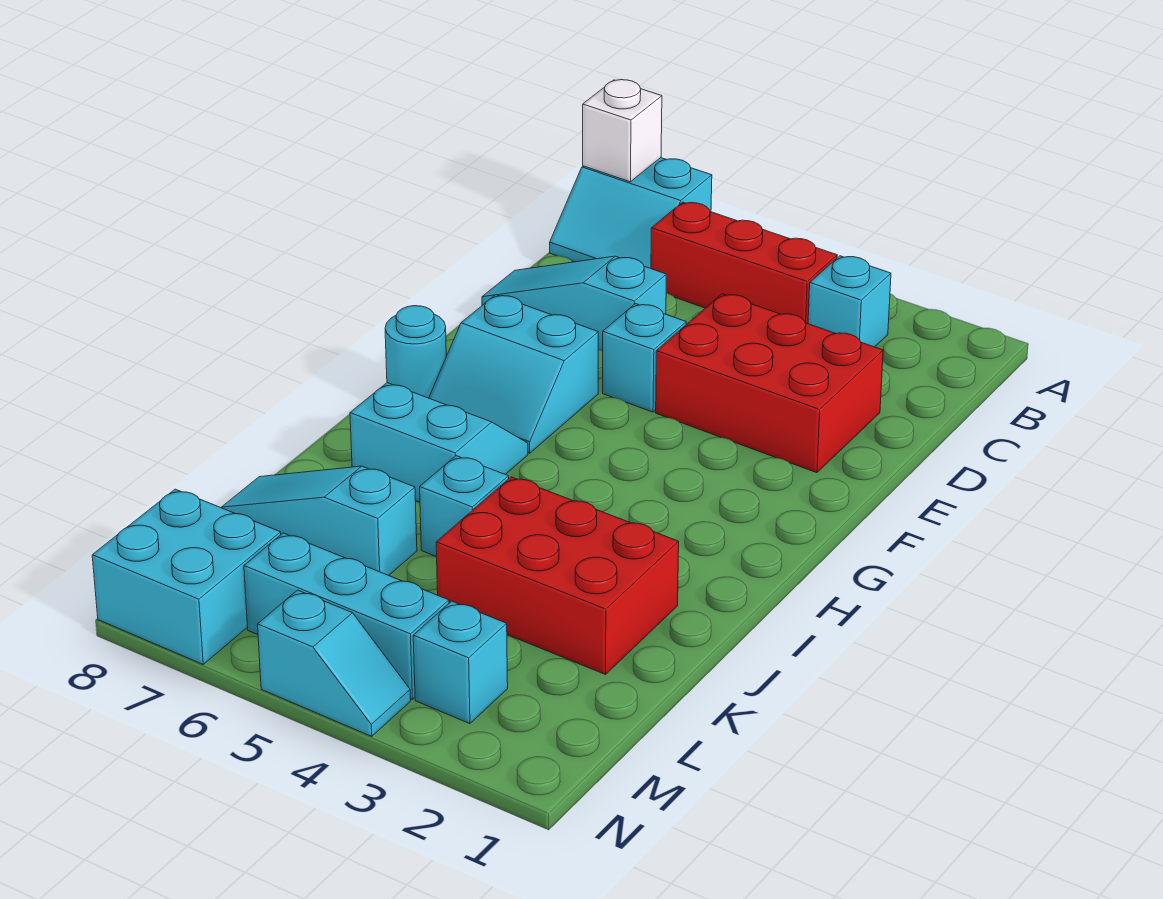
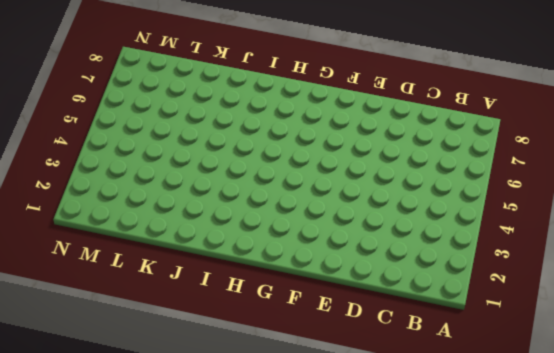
none -> cyan 2x2 slope [550,158,712,268]
none -> cyan 1x1 brick [808,256,891,347]
none -> red 1x3 brick [651,202,837,324]

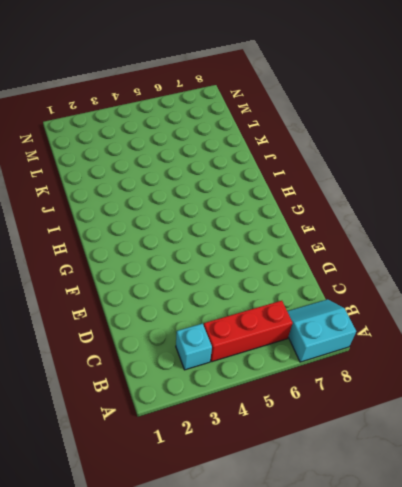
none -> red 2x3 brick [656,294,883,473]
none -> cyan 1x3 slope [482,256,666,351]
none -> cyan 1x1 brick [603,304,686,412]

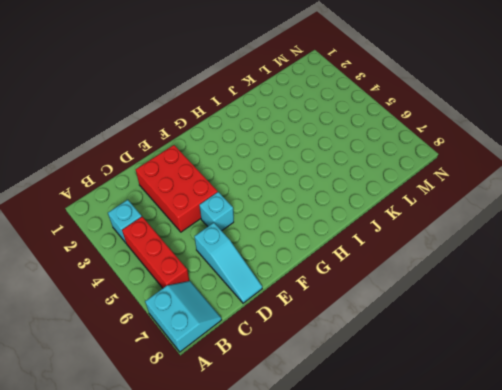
none -> cyan 2x2 slope [429,295,598,453]
none -> cyan 1x1 round brick [385,306,446,398]
none -> cyan 2x2 slope [350,383,528,502]

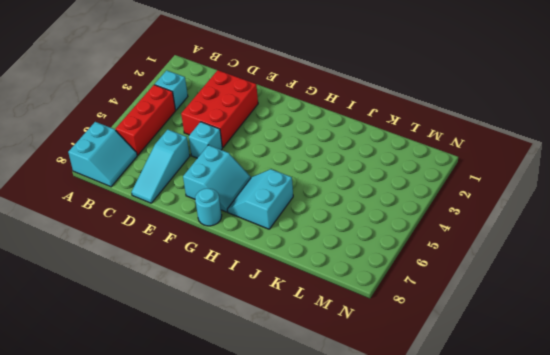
none -> red 2x3 brick [436,477,679,674]
none -> cyan 1x1 brick [420,456,509,557]
none -> cyan 1x3 slope [221,466,417,575]

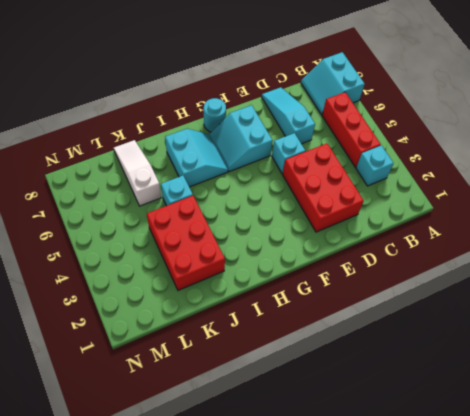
white 1x3 slope [114,140,161,206] -> cyan 1x3 slope [221,466,417,575]
none -> cyan 1x1 brick [413,601,508,724]
none -> cyan 1x3 brick [244,533,449,699]
none -> cyan 2x2 brick [92,489,281,664]

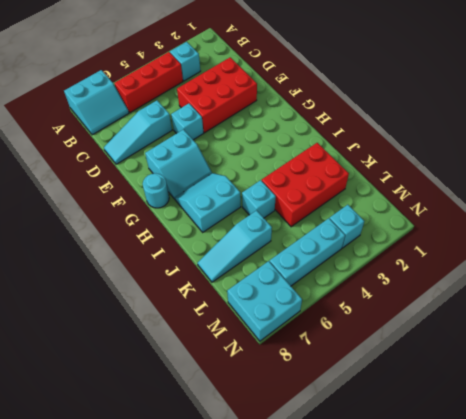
none -> cyan 1x2 slope [258,590,411,736]
none -> white 1x1 brick [583,80,662,182]

